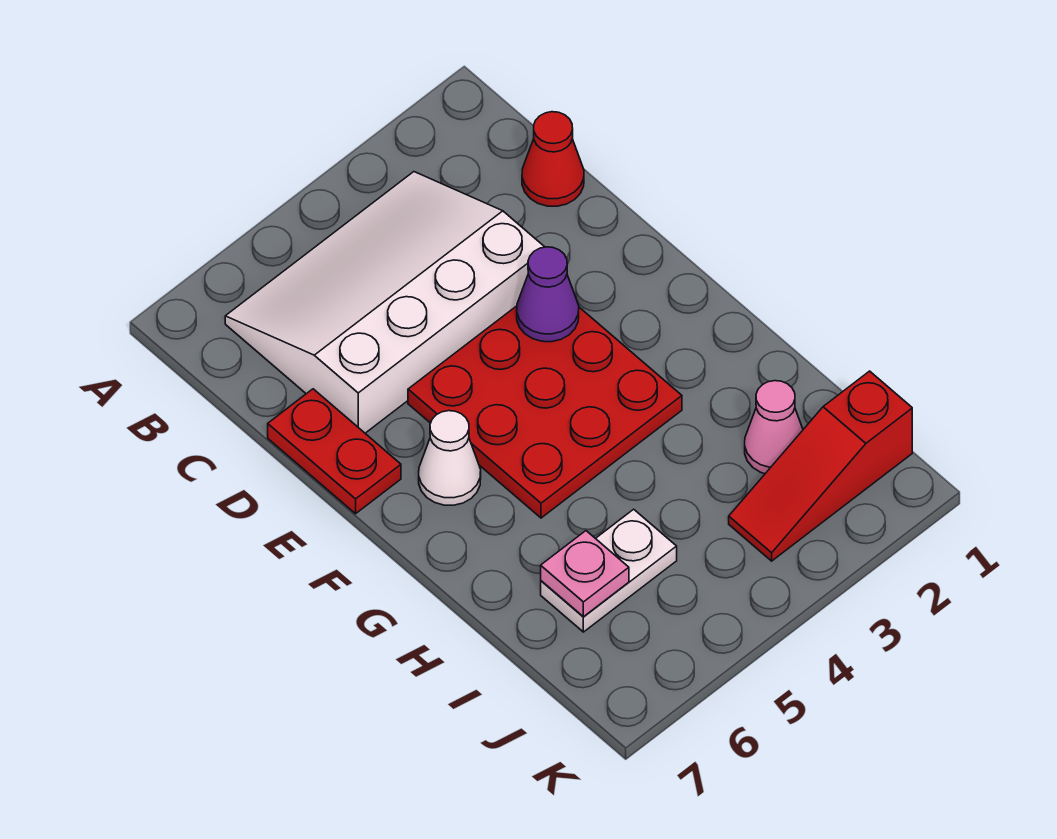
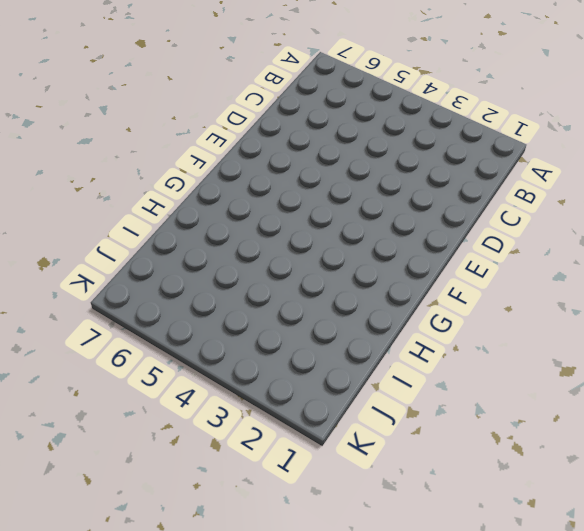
none -> white 3x4 slope [225,172,544,433]
none -> red 1x1 cone [522,112,584,206]

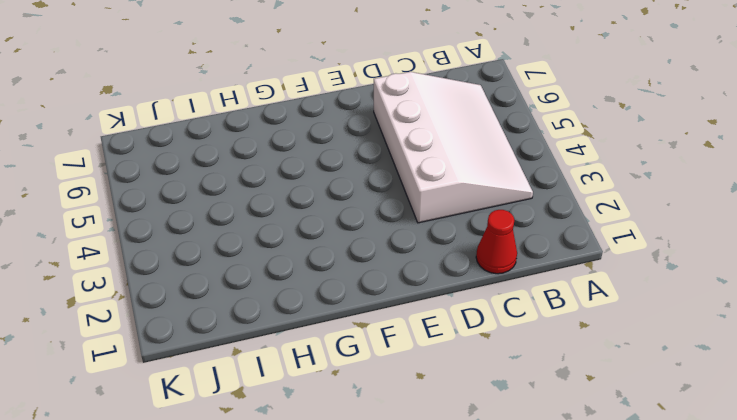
none -> red 1x2 plate [268,389,401,514]
none -> red 3x3 plate [408,306,682,518]

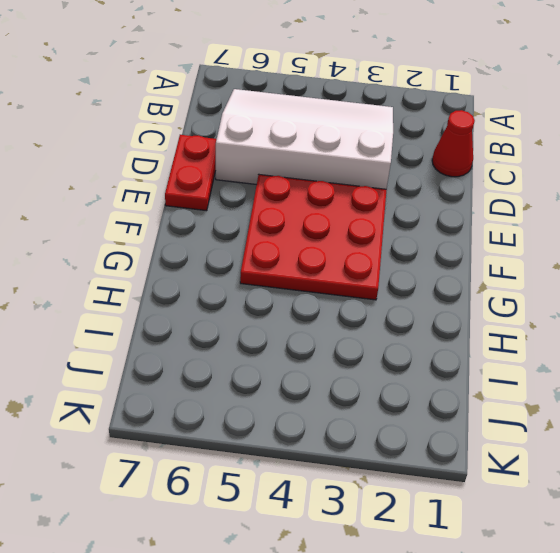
none -> white 1x1 cone [419,411,481,505]
none -> pink 1x1 cone [745,381,803,474]

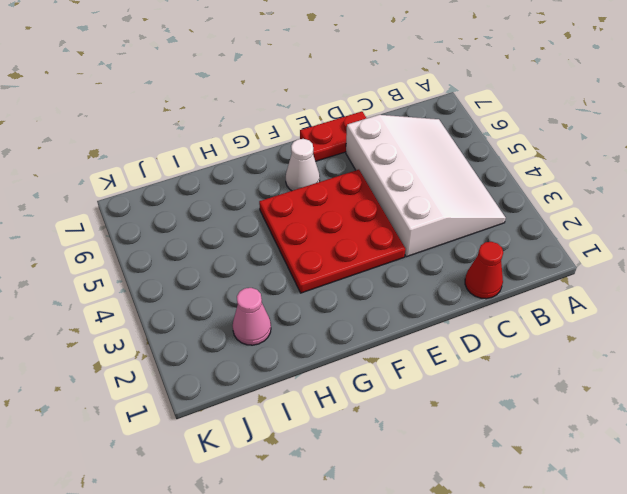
none -> white 1x2 plate [541,509,677,632]
none -> red 1x3 slope [729,371,912,561]

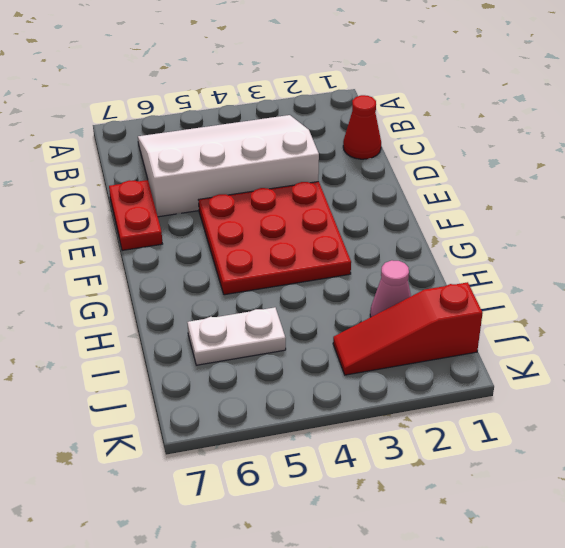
none -> white 1x1 cone [419,411,481,505]
none -> purple 1x1 cone [517,247,579,342]

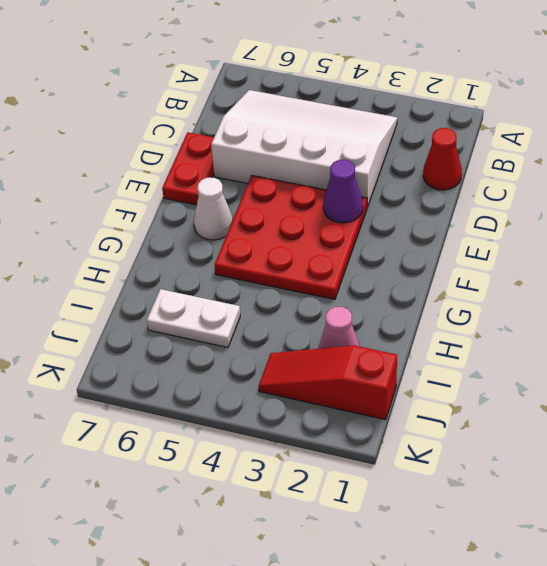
none -> pink 1x1 plate [541,531,629,617]

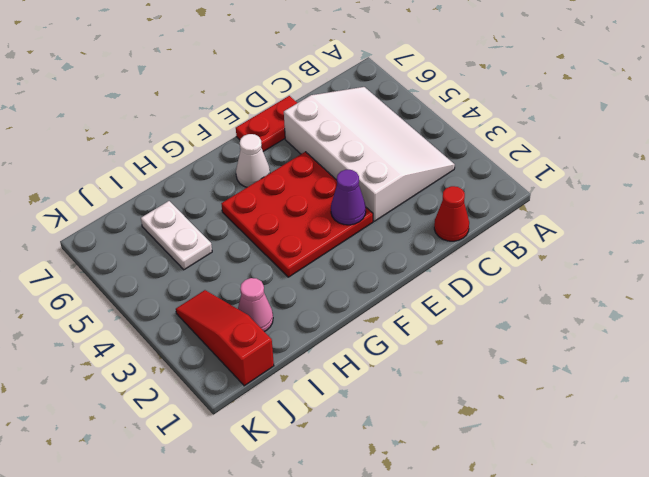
none -> pink 1x1 plate [541,531,629,617]

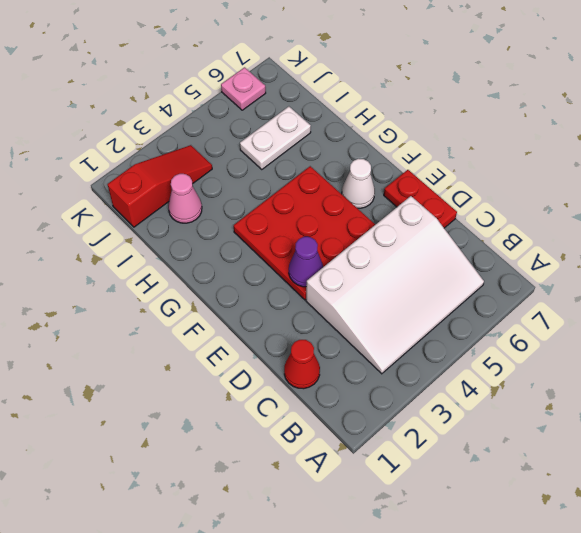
pink 1x1 plate [221,67,266,110] -> pink 1x1 plate moved to [541,531,629,617]

